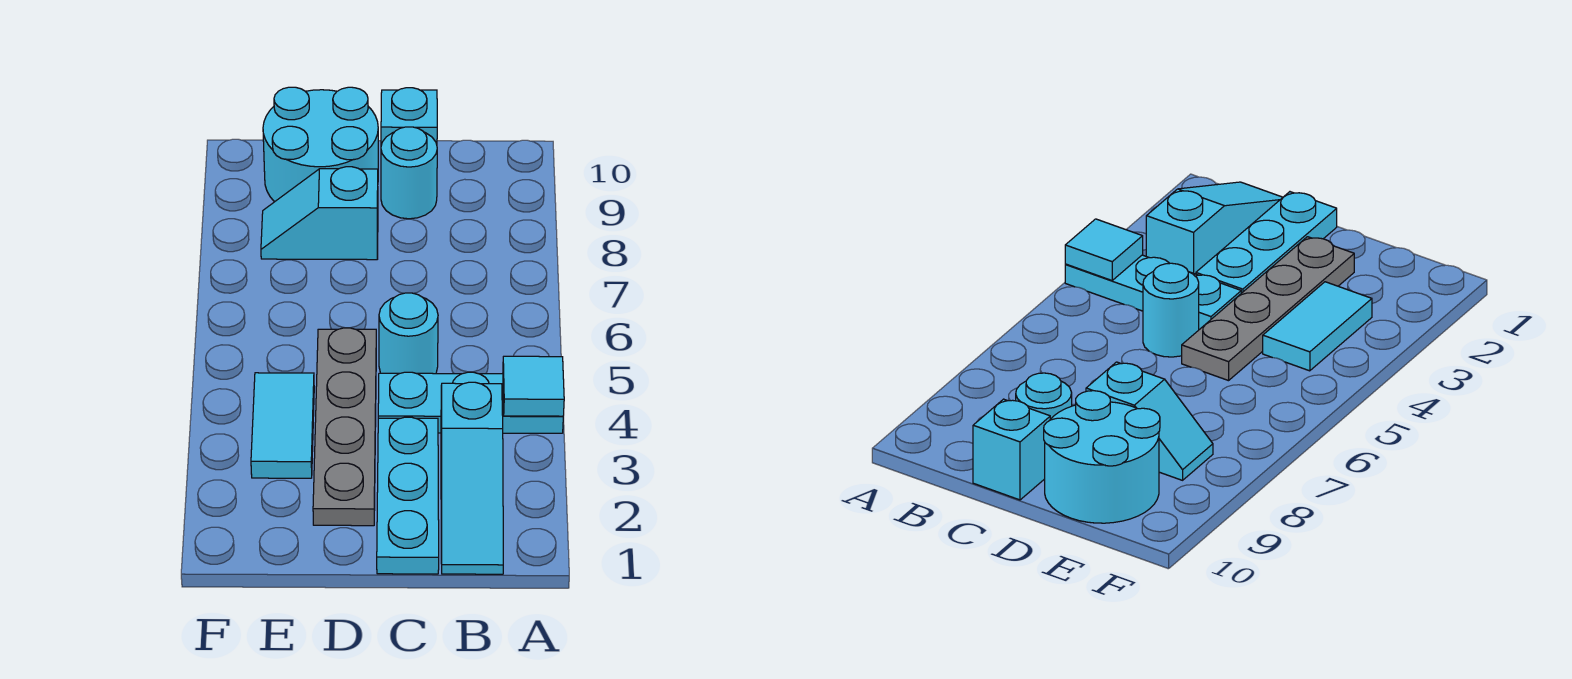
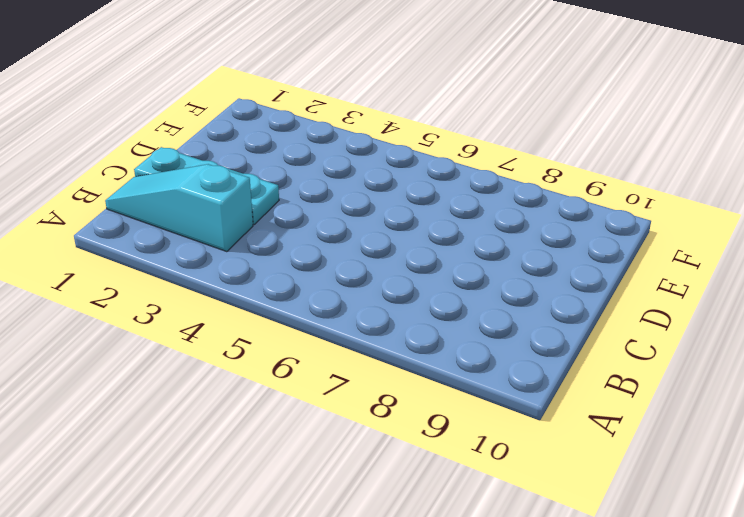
none -> cyan 1x3 plate [378,372,563,433]
none -> cyan 1x1 round brick [379,293,438,374]

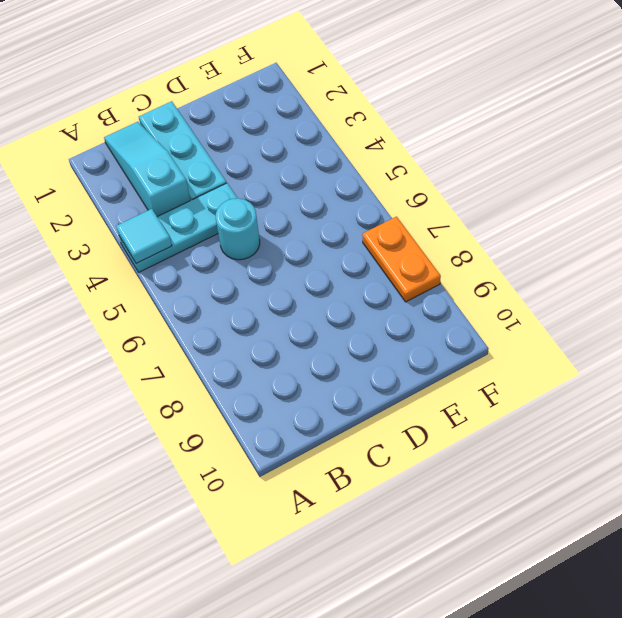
orange 1x2 plate [362,217,441,302] -> none
none -> cyan 1x1 round brick [381,127,437,219]
none -> cyan 1x1 brick [381,88,437,145]

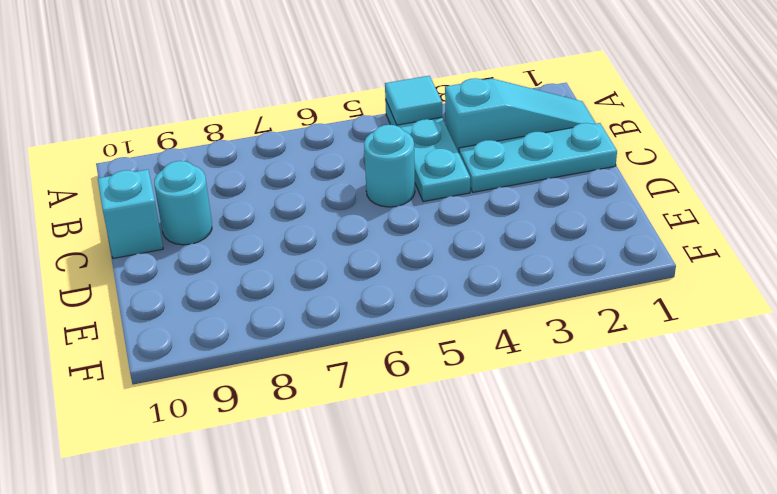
none -> grey 1x4 plate [313,328,376,526]
none -> cyan 1x2 slope [261,167,378,260]

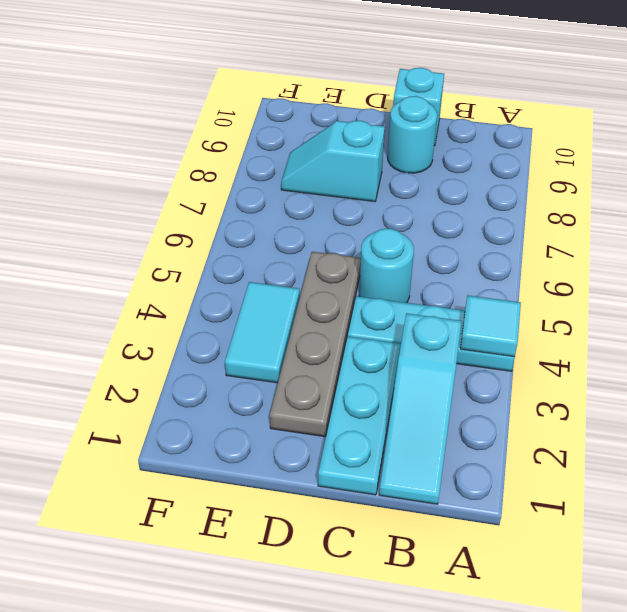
none -> cyan 2x2 round brick [263,87,378,202]

